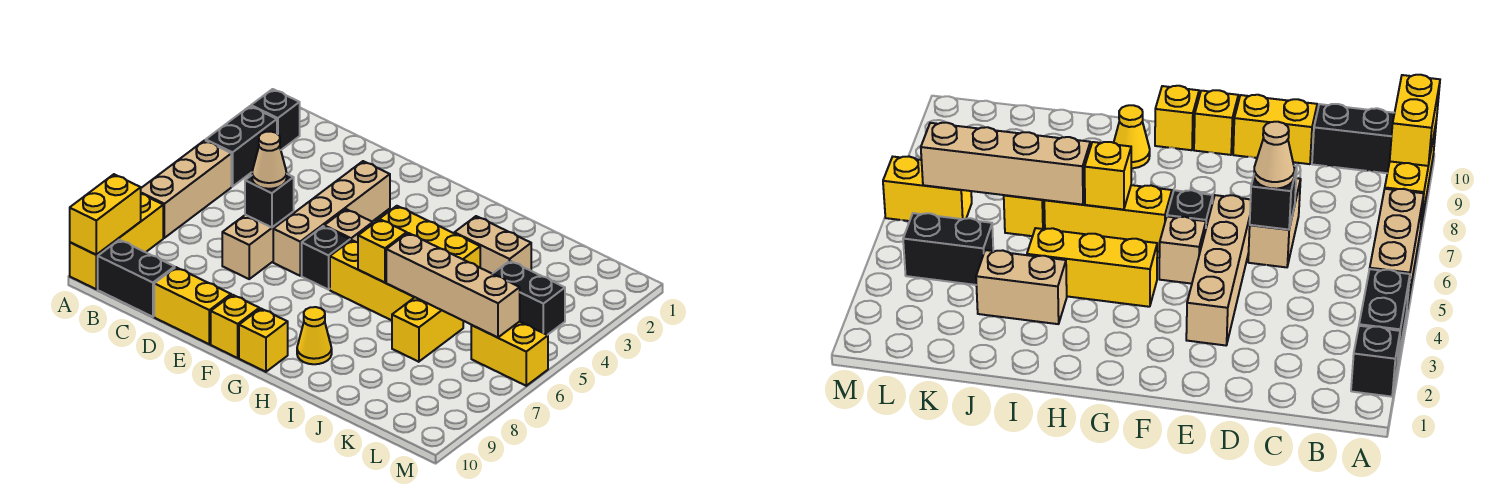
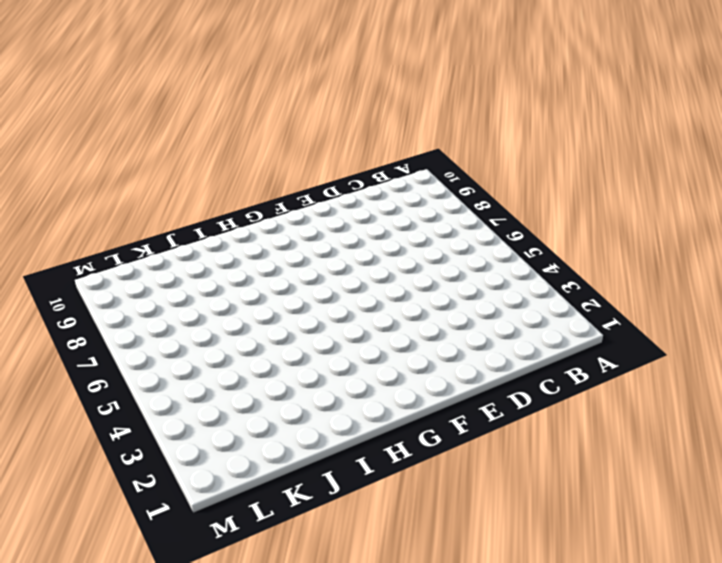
none -> black 1x1 brick [251,89,300,150]
none -> black 1x2 brick [206,106,277,187]
none -> tan 1x3 brick [141,140,231,238]

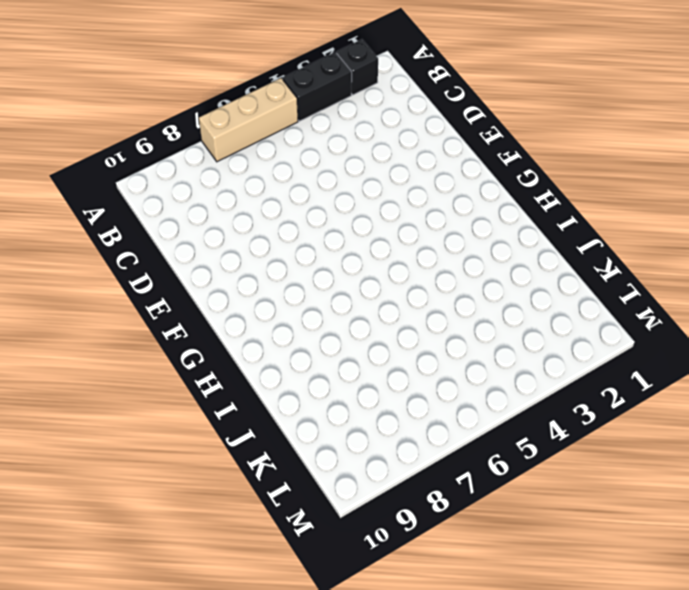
none -> yellow 1x3 brick [70,194,163,289]
none -> black 1x2 brick [98,240,175,317]
none -> tan 1x2 brick [222,212,294,279]

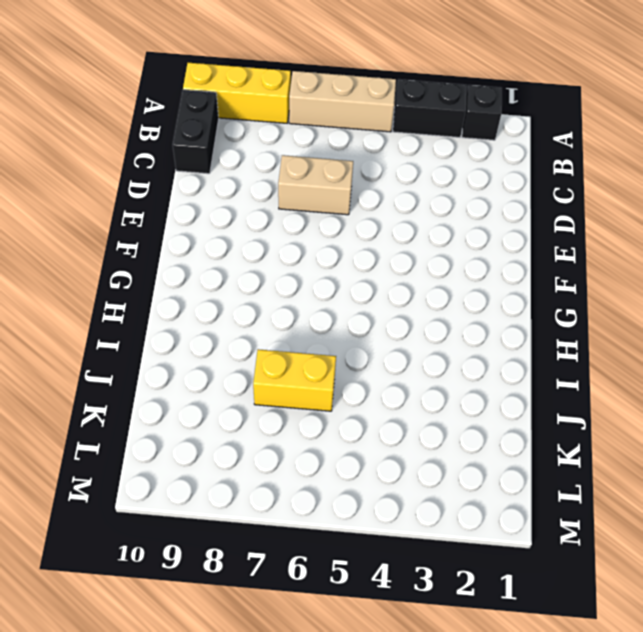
none -> yellow 1x2 brick [154,267,231,344]
none -> tan 1x4 brick [273,161,390,276]
none -> tan 1x1 brick [324,209,373,242]

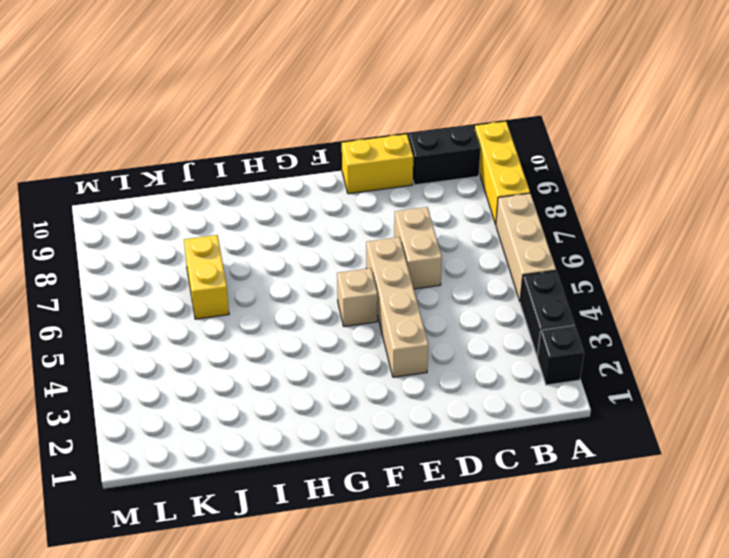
none -> black 1x1 brick [302,226,350,290]
none -> yellow 1x1 brick [211,295,259,358]
none -> yellow 1x3 brick [377,206,480,268]

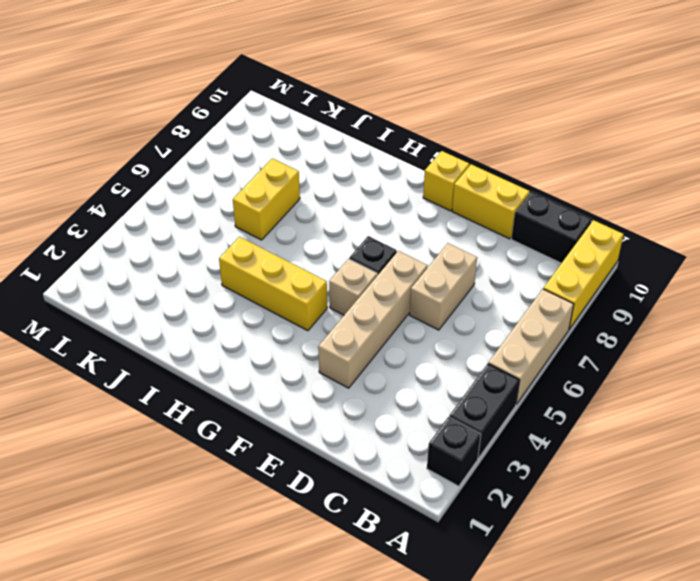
none -> yellow 1x3 brick [330,240,415,320]
none -> yellow 1x1 brick [239,309,288,372]
none -> yellow 1x1 cone [297,307,332,364]

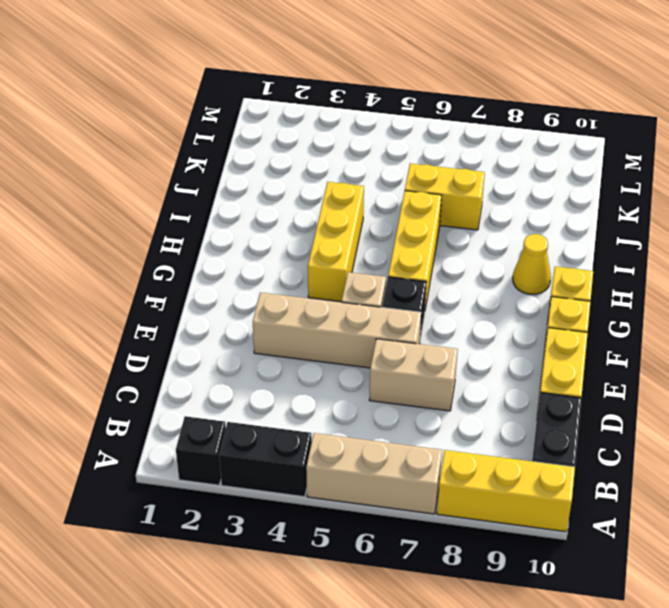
none -> tan 1x2 brick [454,216,531,274]
none -> black 1x2 brick [493,261,565,335]
none -> yellow 1x2 brick [471,322,548,386]

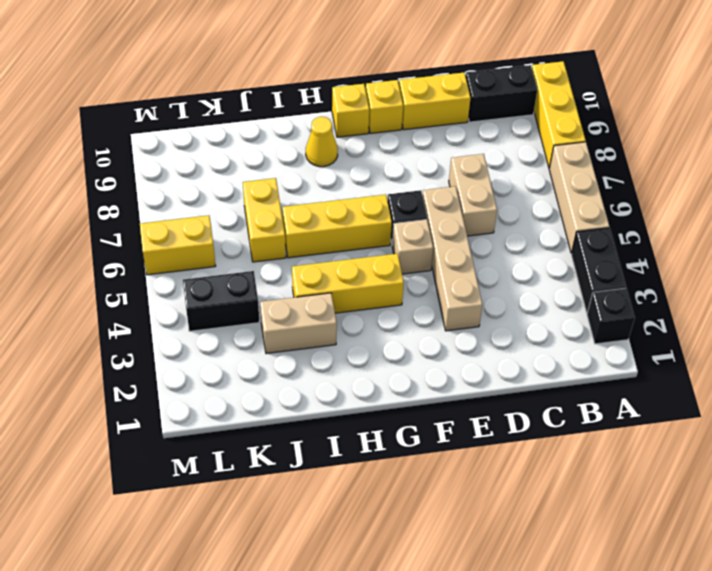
none -> yellow 1x2 brick [70,174,141,255]
none -> black 1x1 brick [245,174,294,227]
none -> yellow 1x1 brick [358,219,407,283]

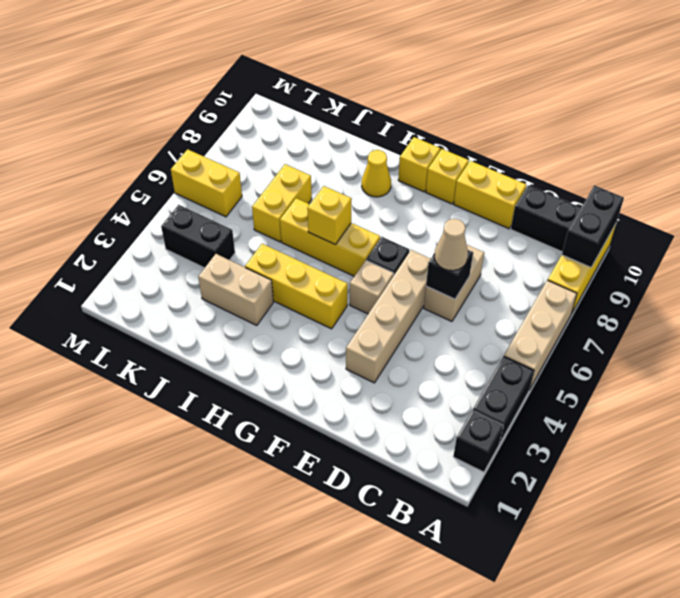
black 1x2 brick [562,185,624,267] -> yellow 1x2 brick [70,174,141,255]
none -> tan 1x4 brick [386,233,520,338]

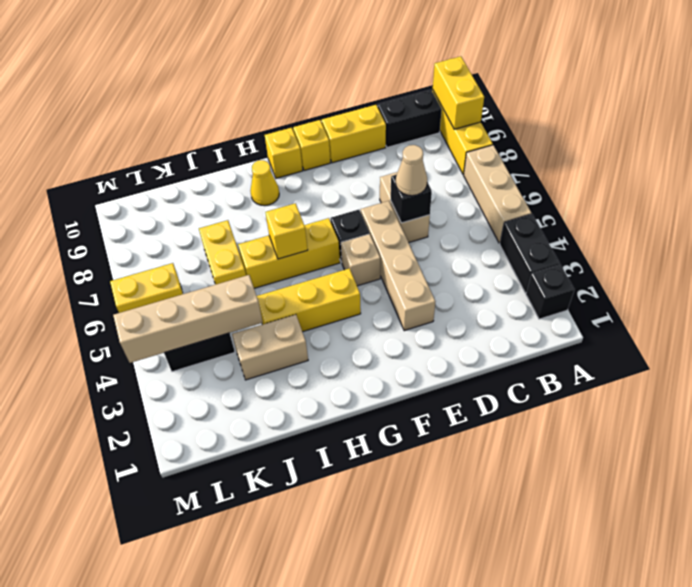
tan 1x4 brick [113,275,263,363] -> tan 1x4 brick moved to [386,233,520,338]

